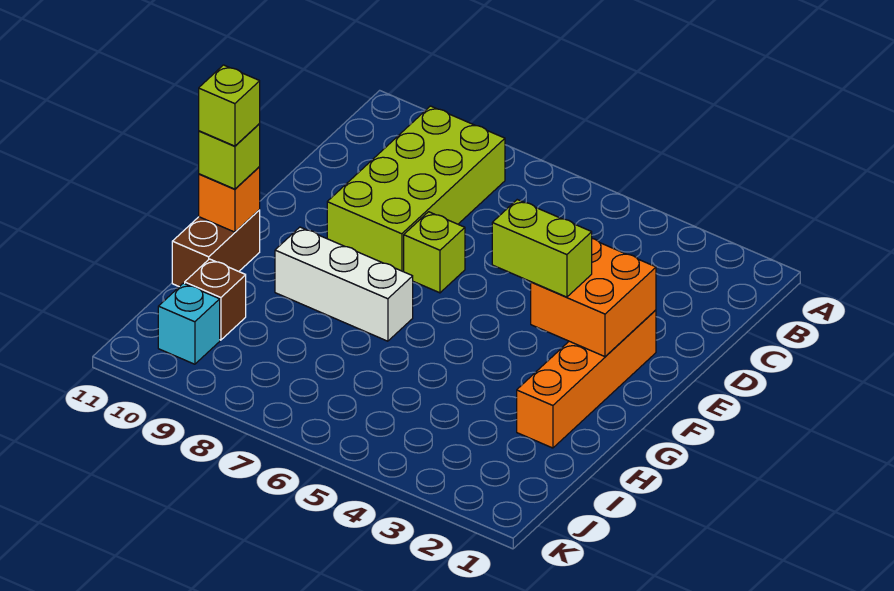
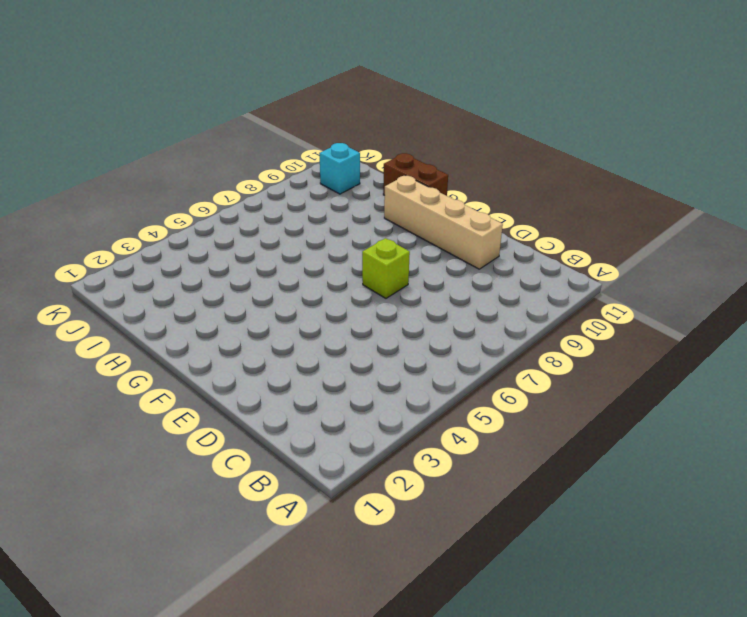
tan 1x4 brick [384,176,503,269] -> none
none -> lime 2x4 brick [327,106,505,272]
none -> orange 1x4 brick [517,310,656,448]
none -> white 1x3 brick [275,227,413,341]

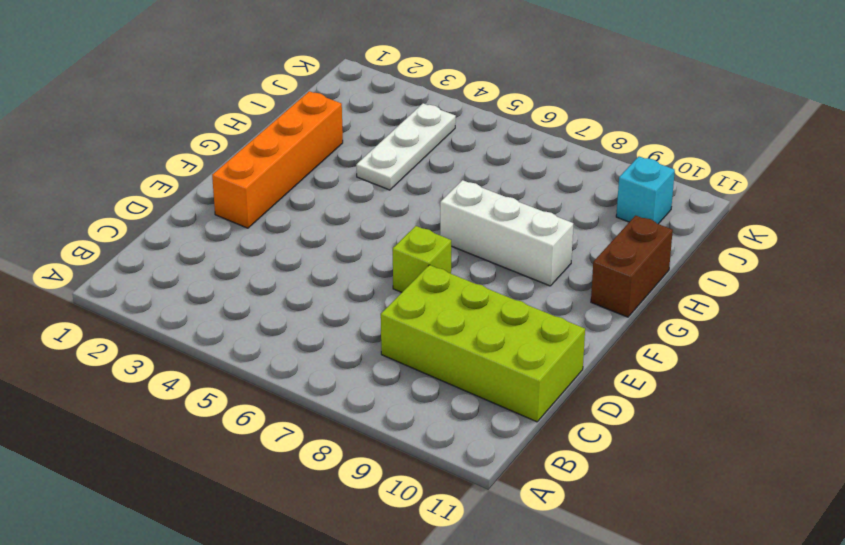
lime 2x4 brick [381,265,585,422] -> lime 2x4 brick turned to [327,106,505,272]
white 1x3 plate [356,103,456,190] -> none
none -> brown 1x1 brick [185,259,246,340]
none -> orange 2x2 brick [531,239,656,357]
none -> orange 1x1 brick [199,167,260,232]

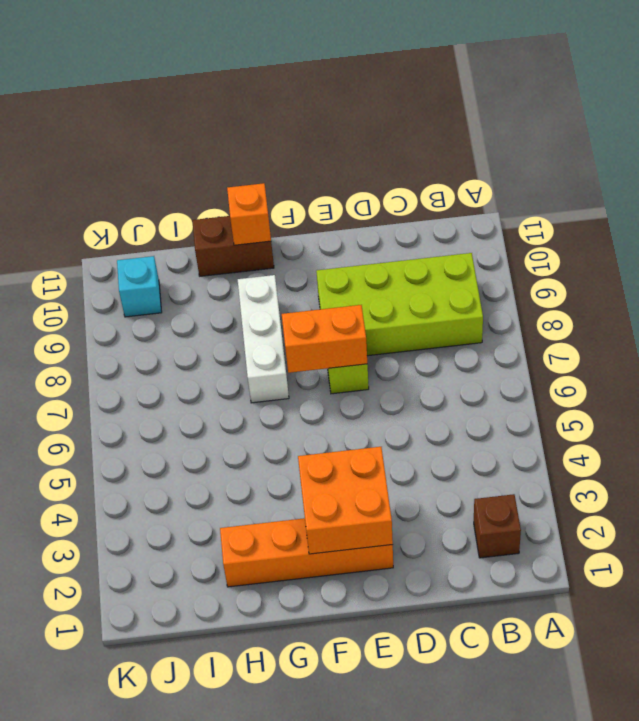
brown 1x1 brick [474,494,521,558] -> brown 1x1 brick moved to [185,259,246,340]
orange 1x2 brick [282,305,367,373] -> none
none -> lime 1x2 brick [492,200,592,297]
none -> lime 1x1 brick [199,124,260,189]
none -> lime 1x1 brick [199,65,260,146]

